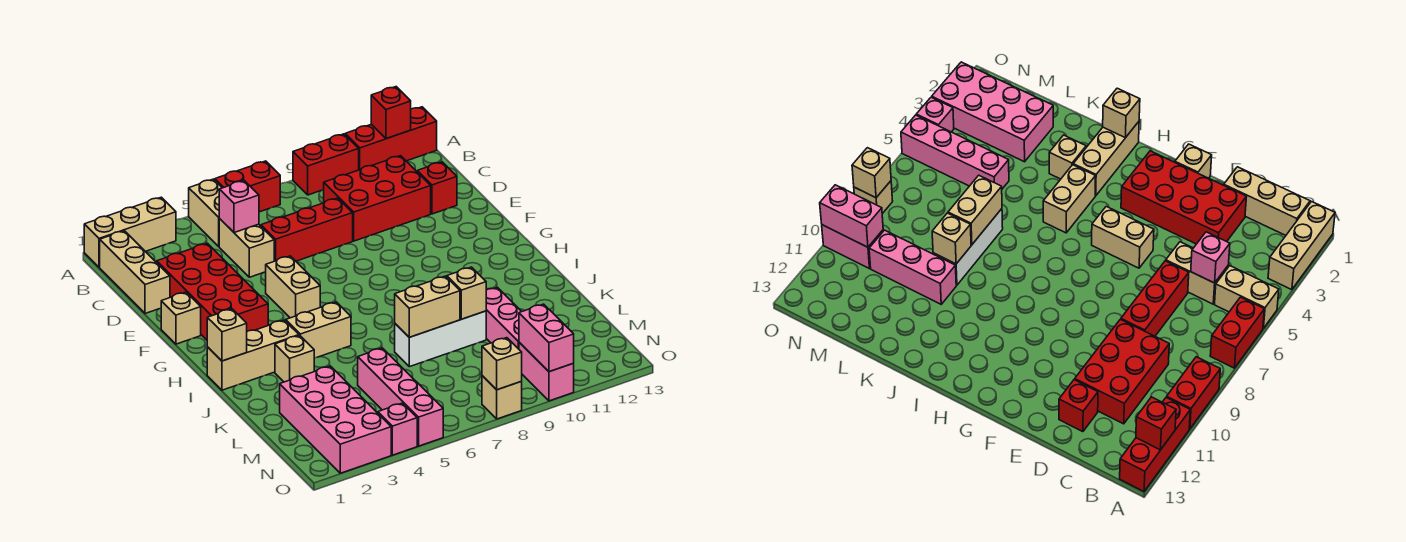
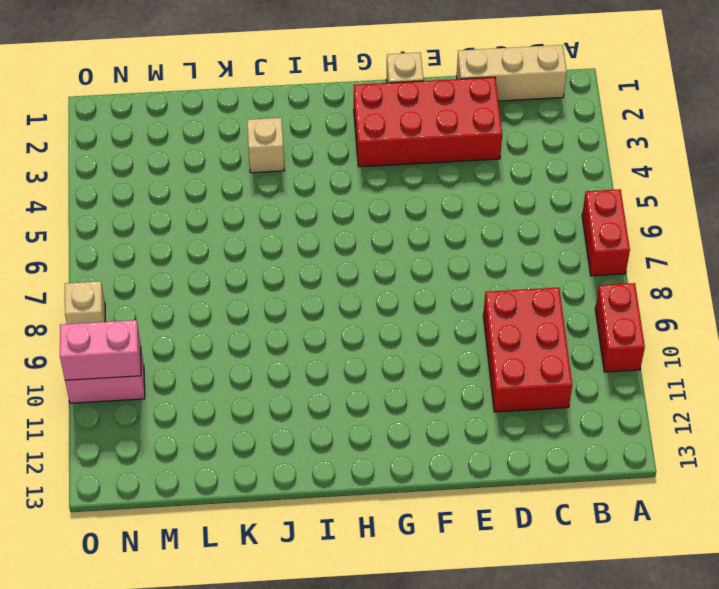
none -> tan 1x3 brick [84,197,176,267]
none -> tan 1x2 brick [189,179,222,246]
none -> red 1x3 brick [345,107,437,170]
none -> tan 1x2 brick [219,218,274,277]

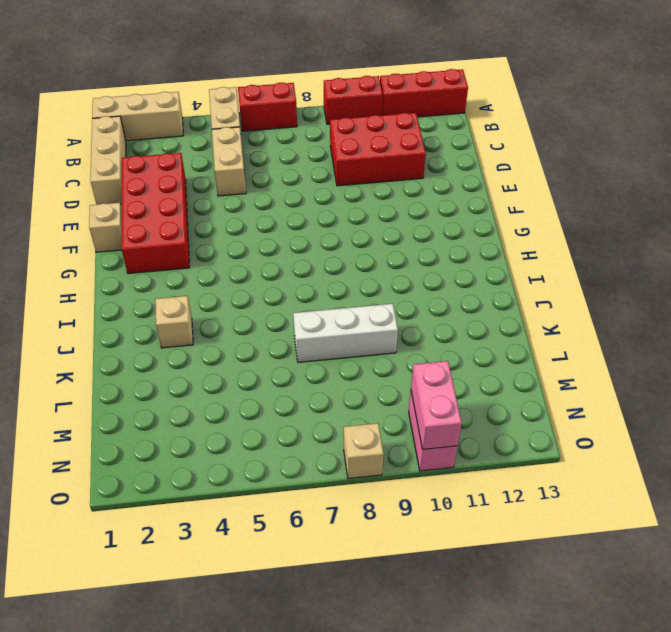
none -> red 1x3 brick [261,198,353,261]
none -> red 1x1 brick [417,162,457,214]
none -> tan 1x2 brick [266,256,320,318]
none -> tan 1x3 brick [207,320,299,390]

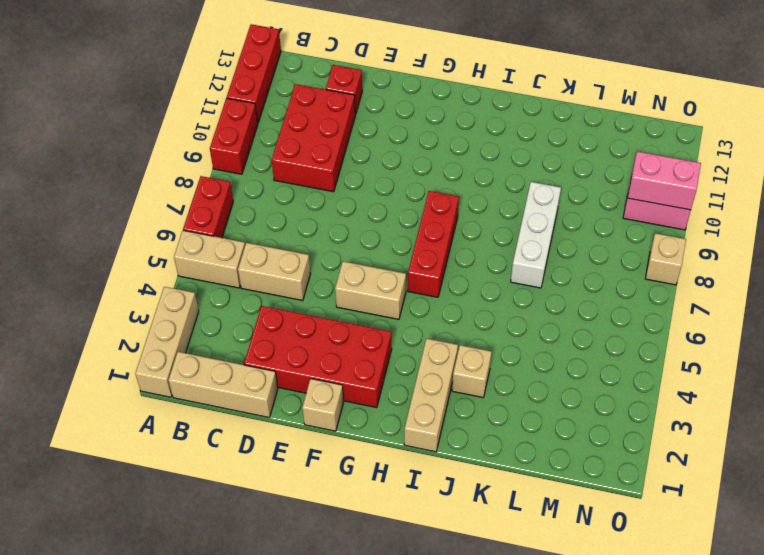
red 1x3 brick [408,191,459,297] -> red 1x3 brick moved to [261,198,353,261]
none -> tan 1x2 brick [286,302,351,358]
none -> pink 1x3 brick [486,288,522,349]
none -> pink 2x4 brick [280,366,391,473]
none -> pink 1x4 brick [358,348,443,446]

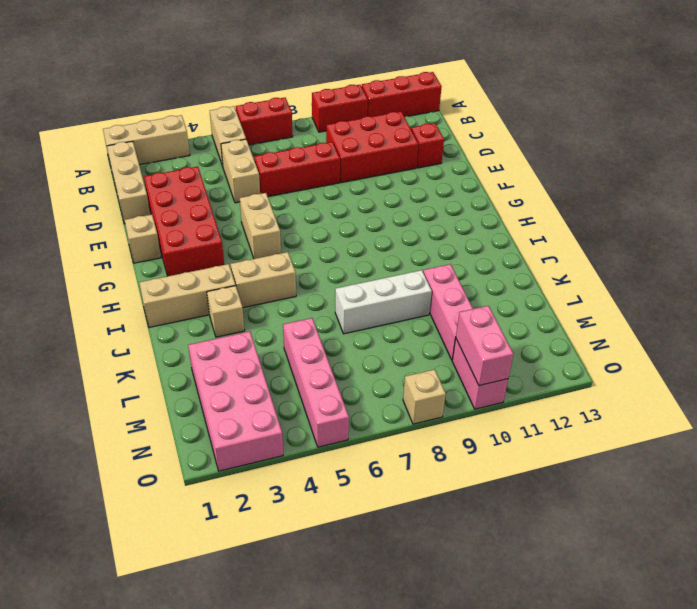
none -> pink 1x1 brick [378,403,417,455]
none -> red 1x1 brick [371,87,411,139]
none -> pink 1x1 brick [219,181,259,233]
none -> tan 1x1 brick [207,309,247,361]

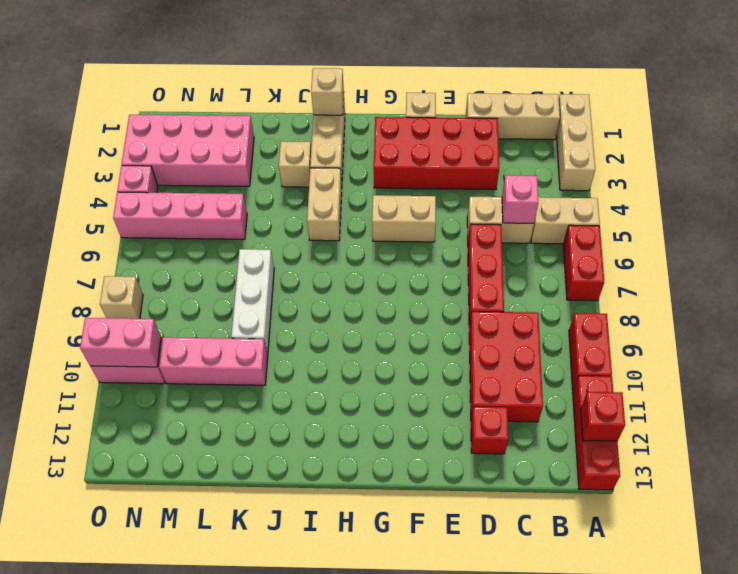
none -> tan 1x2 brick [395,276,460,337]
none -> tan 1x1 brick [447,267,486,319]
none -> tan 1x1 brick [482,338,522,390]

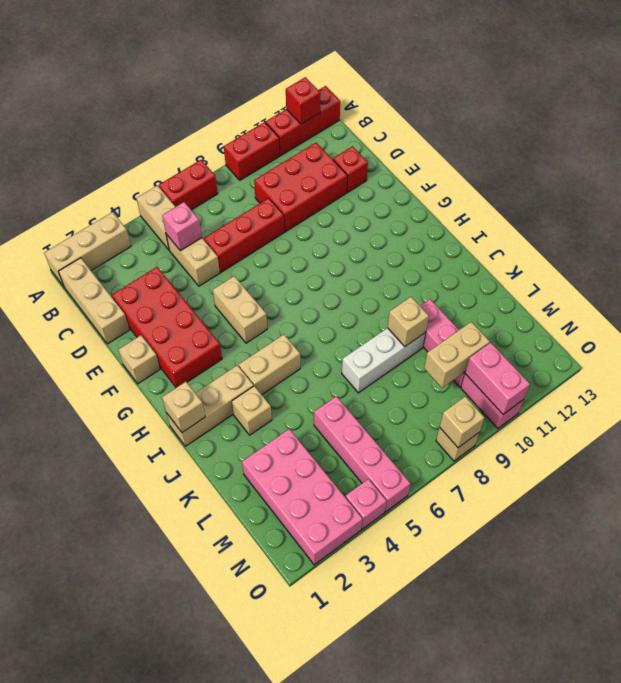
tan 1x2 brick [424,322,490,388] -> tan 1x2 brick moved to [395,276,460,337]

